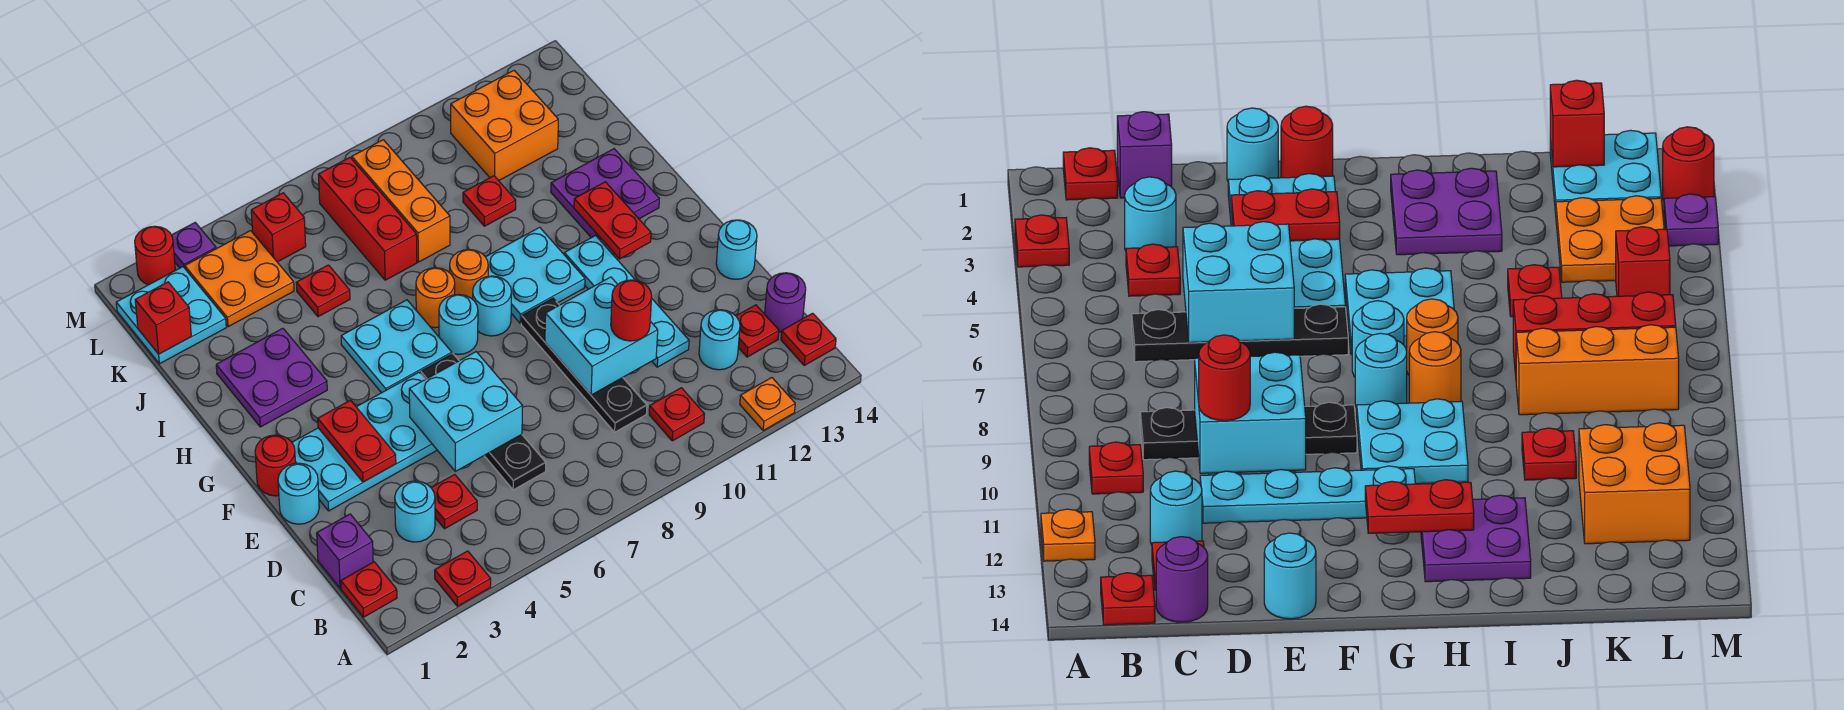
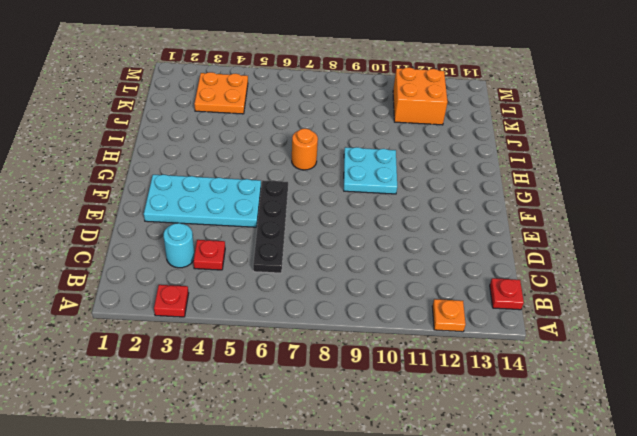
none -> red 1x1 plate [341,562,397,617]
none -> red 1x1 plate [649,388,705,441]
none -> purple 1x1 brick [317,514,373,588]
none -> black 1x4 plate [521,298,647,432]

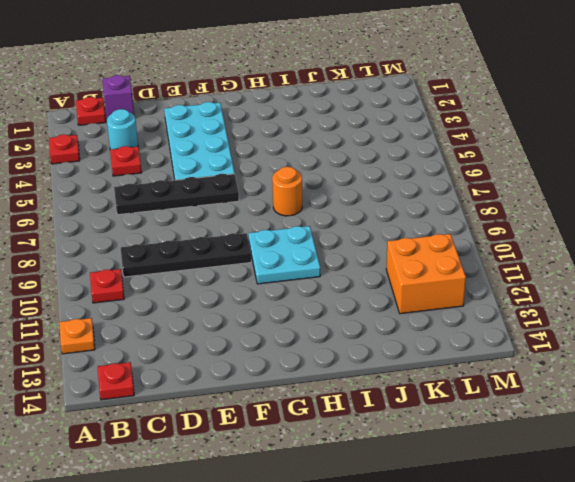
none -> cyan 1x1 round brick [699,310,740,370]
none -> red 1x1 plate [736,305,779,357]
none -> purple 1x1 round brick [765,273,806,332]
none -> cyan 1x4 plate [564,236,689,367]

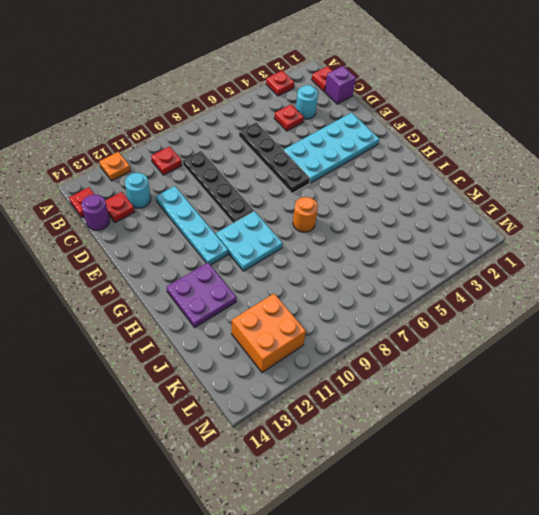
none -> cyan 1x1 round brick [278,463,319,524]
none -> cyan 1x1 round brick [716,220,757,279]
none -> red 1x1 round brick [255,435,296,496]
none -> cyan 2x2 plate [341,300,452,393]

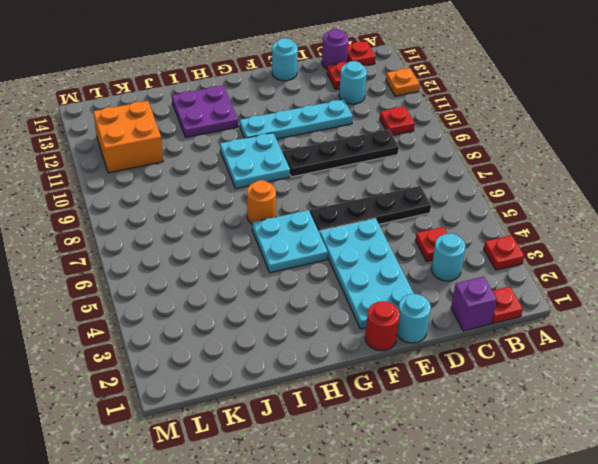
none -> cyan 1x1 round brick [439,294,478,354]
none -> cyan 1x1 round brick [473,276,511,336]
none -> purple 2x2 plate [216,328,327,427]
none -> orange 1x1 round brick [450,249,488,299]

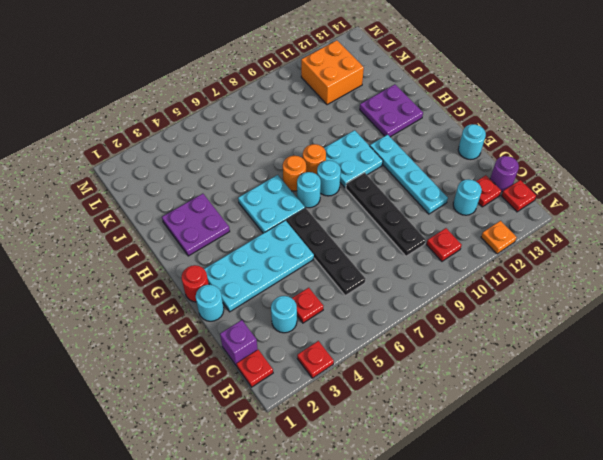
none -> red 1x1 plate [296,265,350,317]
none -> red 1x3 brick [318,158,417,280]
none -> orange 1x3 brick [352,140,450,262]
none -> red 1x1 plate [463,176,516,226]

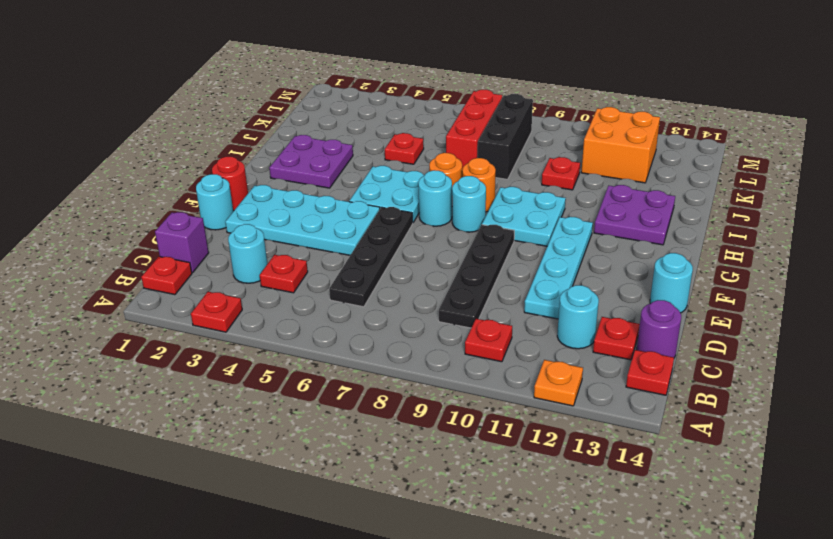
black 1x3 brick [478,94,533,179] -> orange 1x3 brick [352,140,450,262]
none -> cyan 2x2 plate [116,267,226,364]
none -> orange 2x2 plate [185,231,294,327]
none -> red 1x1 brick [251,193,306,262]
none -> red 1x1 round brick [135,226,175,285]

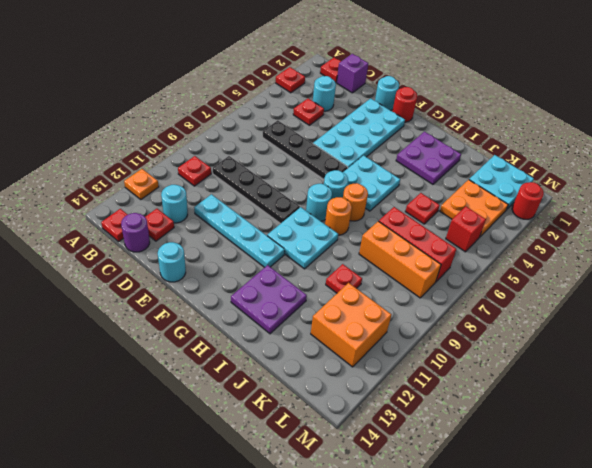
none -> purple 1x1 plate [172,223,216,268]
none -> cyan 2x2 brick [409,352,522,471]
none -> cyan 2x2 brick [545,277,658,395]
none -> red 1x2 plate [318,400,396,482]

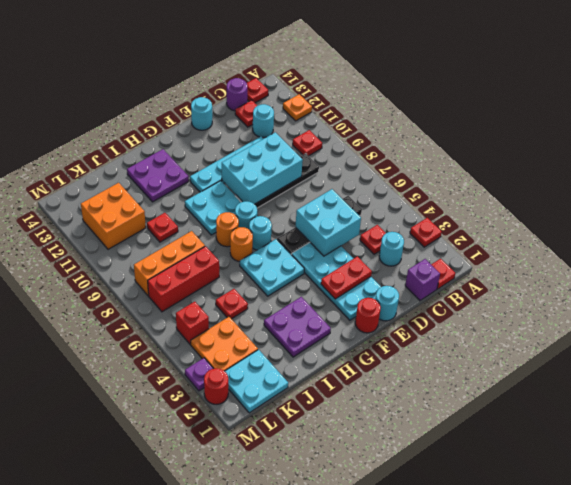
cyan 2x3 brick [222,132,303,204] -> cyan 2x2 brick [545,277,658,395]
none -> red 1x2 plate [574,182,651,259]
none -> red 1x1 brick [135,282,191,354]
none -> red 1x1 round brick [611,280,652,341]

